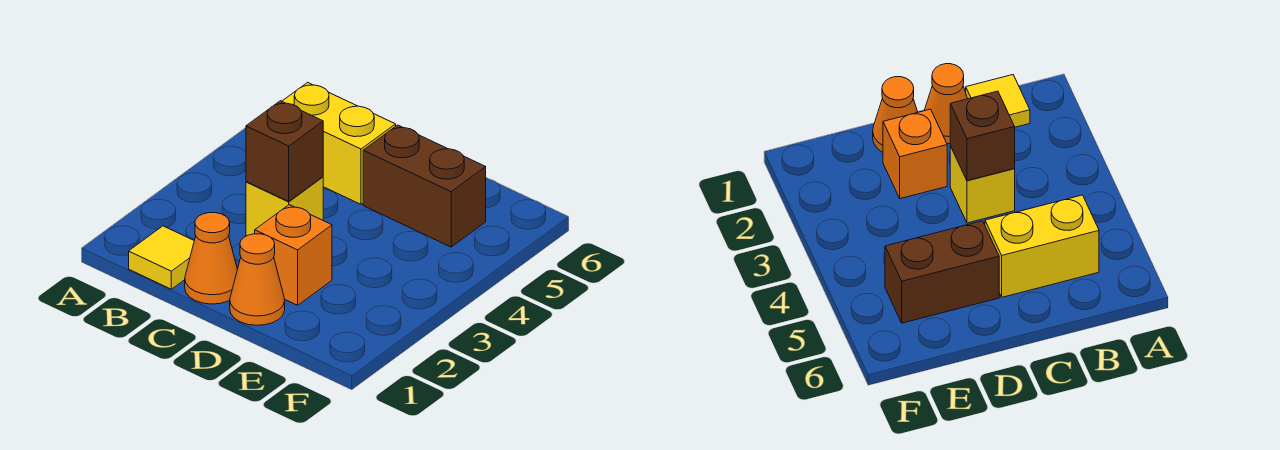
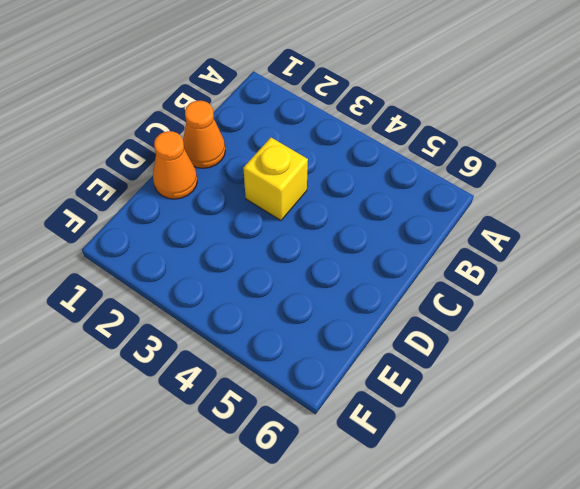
none -> yellow 1x1 tile [129,226,194,289]
none -> yellow 1x2 brick [282,82,396,204]

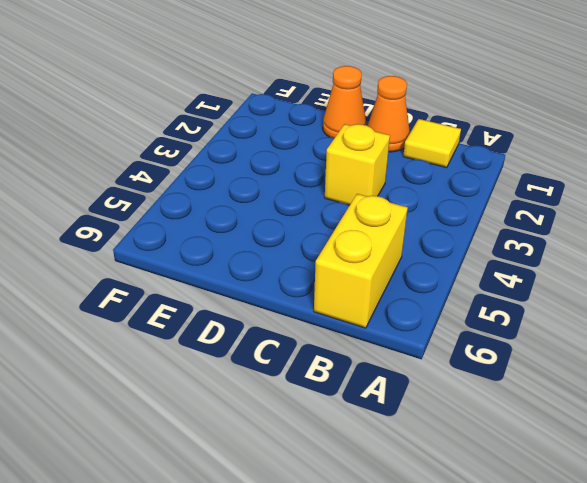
yellow 1x2 brick [314,194,408,328] -> yellow 1x2 brick turned to [282,82,396,204]
none -> orange 1x1 brick [255,205,332,305]
none -> brown 1x2 brick [363,125,486,247]

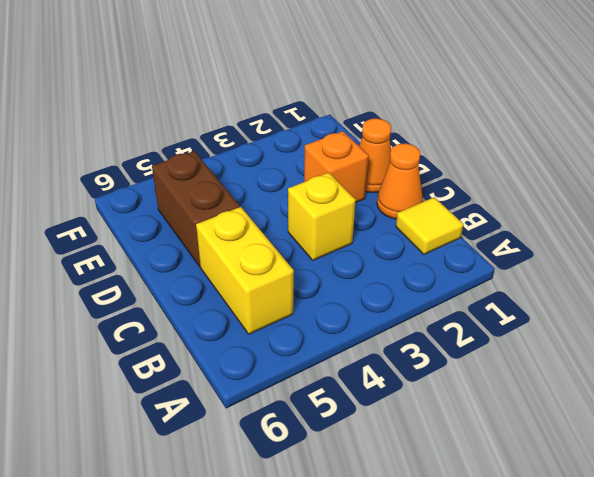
none -> brown 1x1 brick [246,101,323,201]

